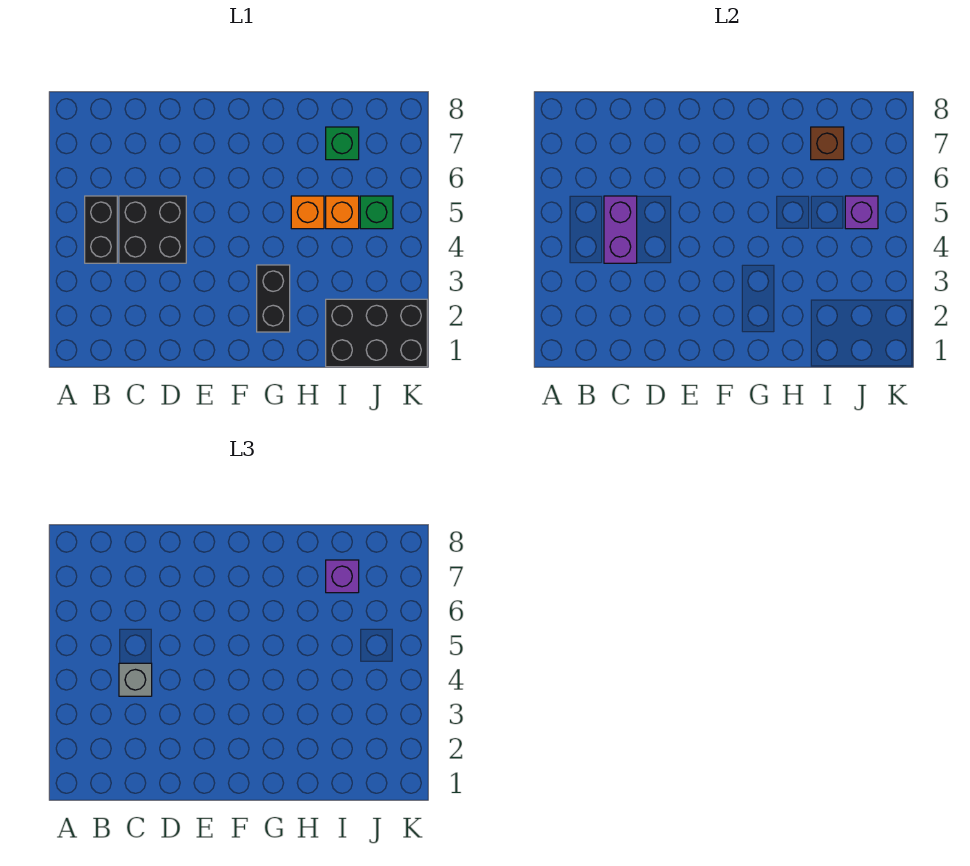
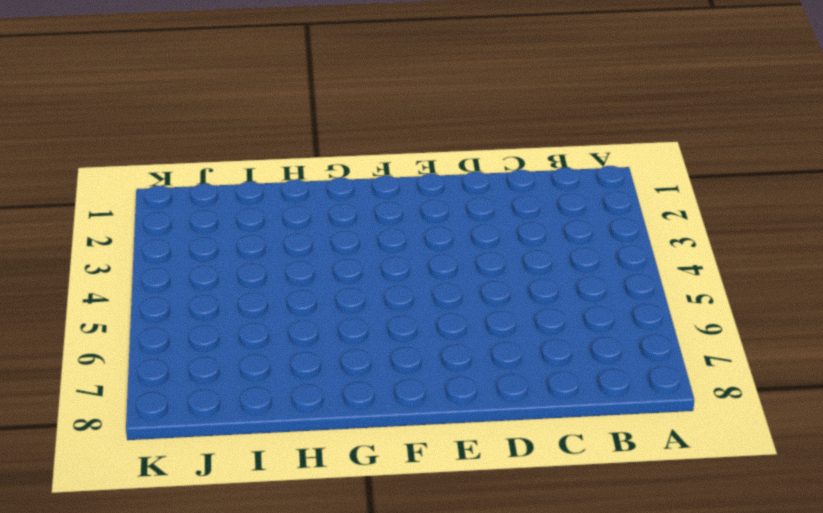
none -> black 1x2 brick [85,196,117,263]
none -> black 2x2 brick [119,196,186,263]
none -> black 1x2 brick [257,265,290,332]

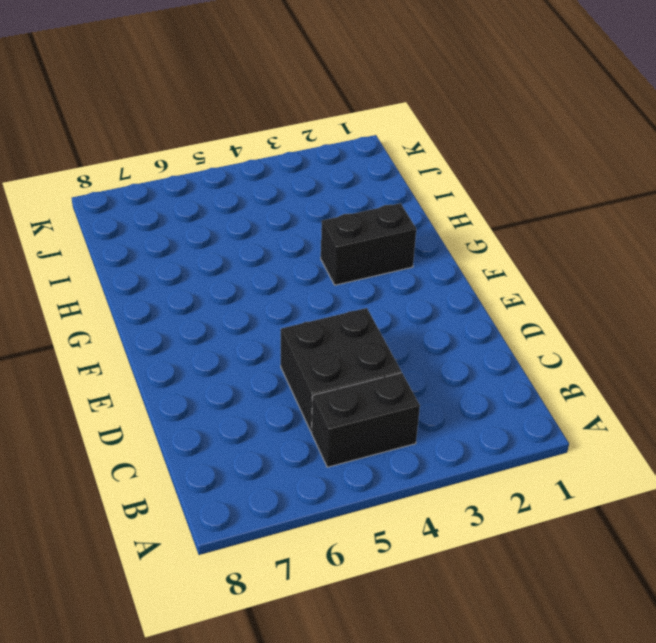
none -> orange 1x1 brick [291,196,324,229]
none -> black 2x3 brick [326,299,427,367]
none -> orange 1x1 brick [326,196,359,229]

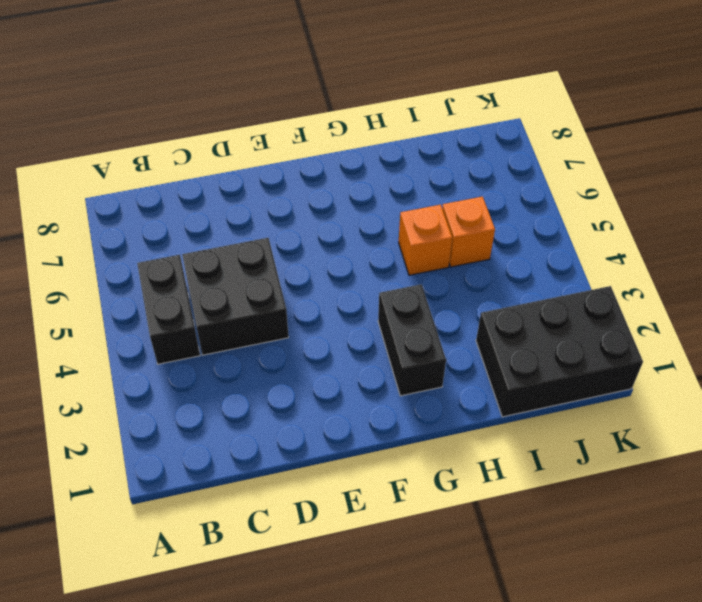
none -> green 1x1 brick [326,127,359,160]
none -> green 1x1 brick [360,196,393,229]
none -> purple 1x2 brick [604,196,637,263]

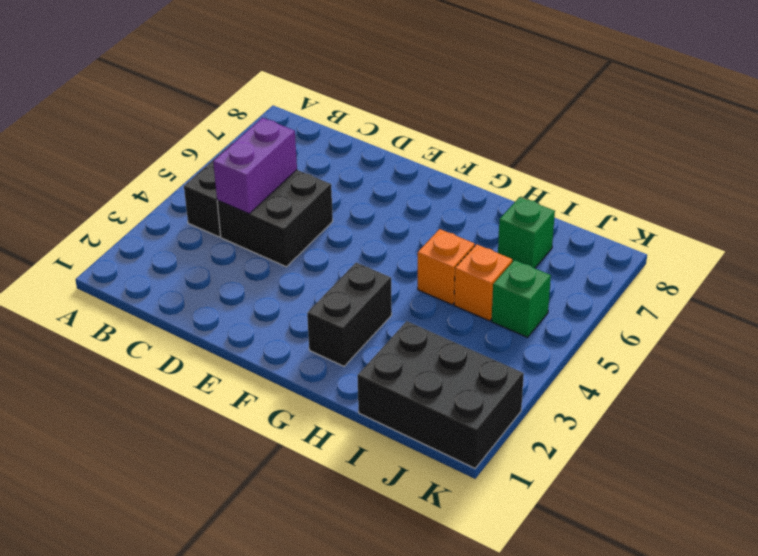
none -> brown 1x1 brick [811,127,844,160]
none -> purple 1x1 brick [845,196,878,229]
none -> grey 1x1 brick [119,663,152,696]

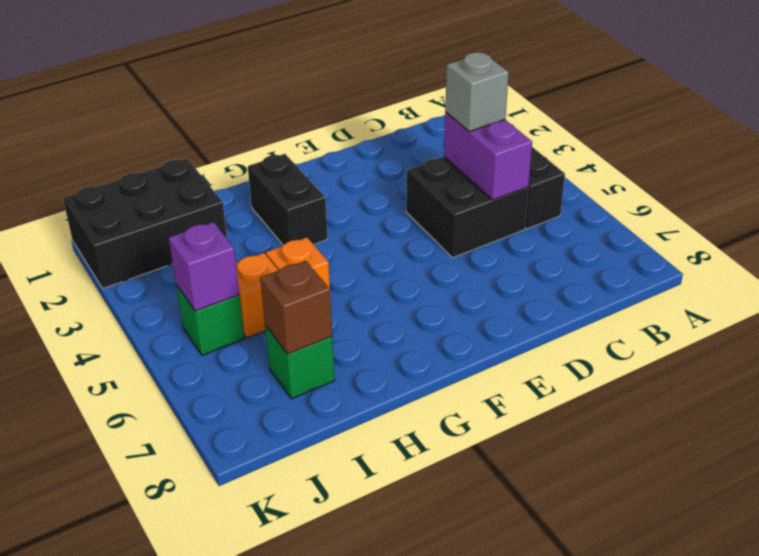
none -> purple 1x1 brick [326,560,359,593]

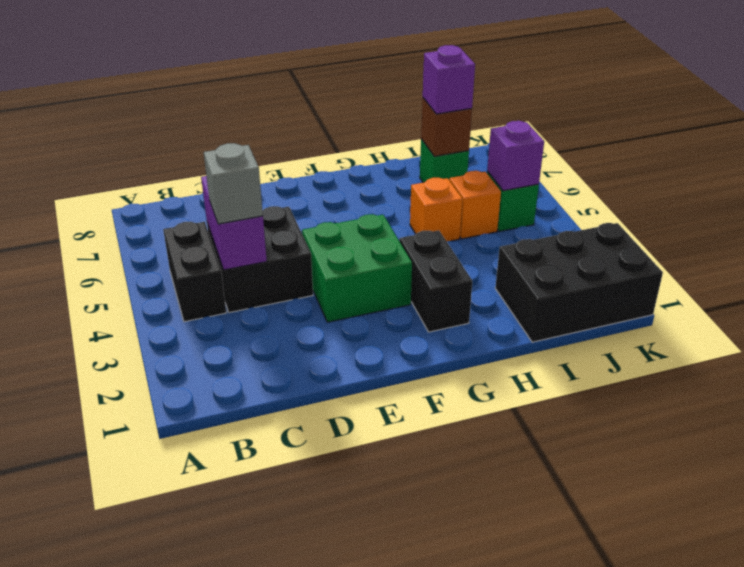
green 2x2 brick [302,214,412,322] -> none

